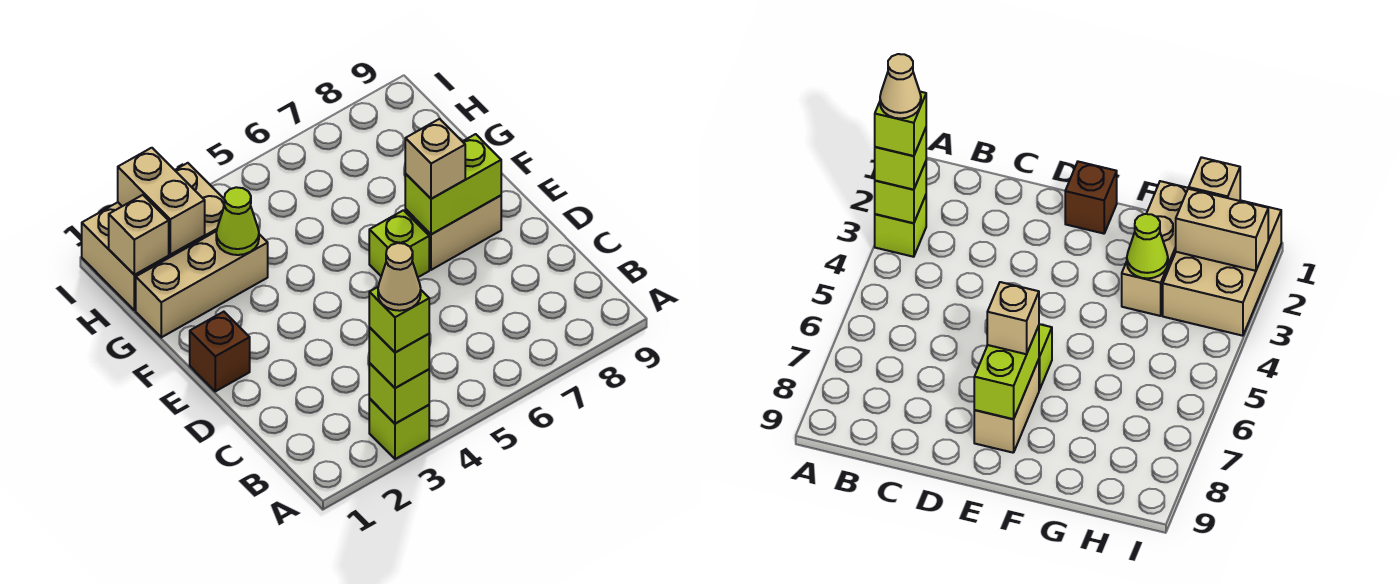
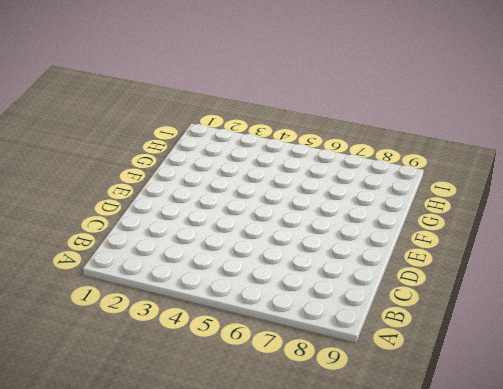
none -> lime 1x1 brick [369,399,429,459]
none -> brown 1x1 brick [190,312,250,391]
none -> lime 1x1 brick [369,210,429,277]

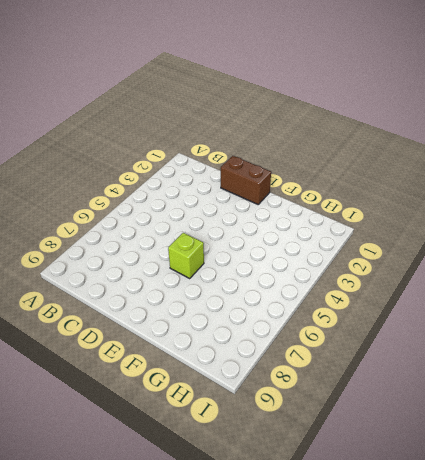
brown 1x2 brick [221,156,271,204] -> brown 1x1 brick [190,312,250,391]
none -> lime 1x1 brick [369,399,429,459]
none -> tan 1x2 brick [405,196,501,270]
none -> tan 1x3 brick [136,231,268,337]

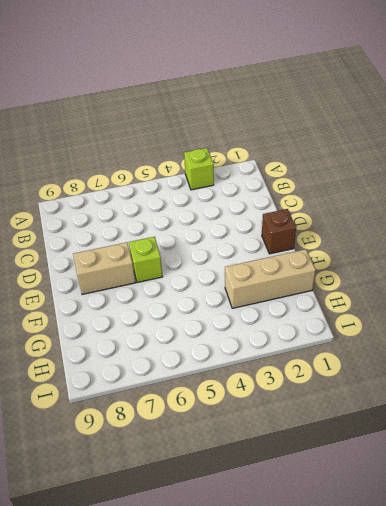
none -> tan 2x3 brick [82,163,224,310]
none -> lime 1x1 brick [369,363,429,424]
none -> lime 1x2 brick [405,134,501,234]

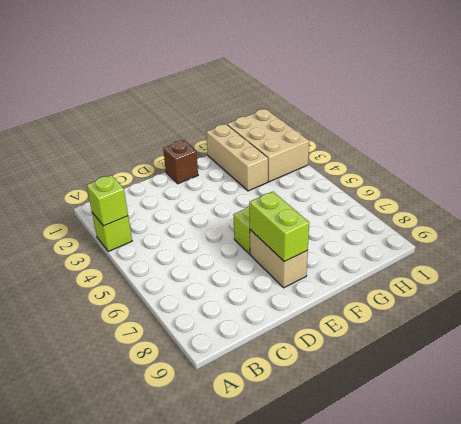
none -> lime 1x1 cone [216,187,259,255]
none -> tan 1x1 brick [109,195,169,275]
none -> tan 1x2 brick [118,148,205,254]

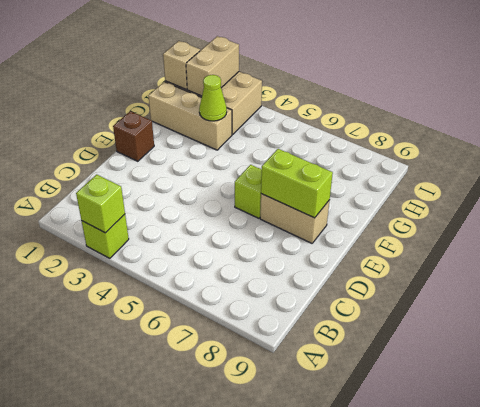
none -> lime 1x1 brick [369,328,429,388]
none -> tan 1x1 brick [405,119,465,199]
none -> lime 1x1 brick [369,287,429,353]

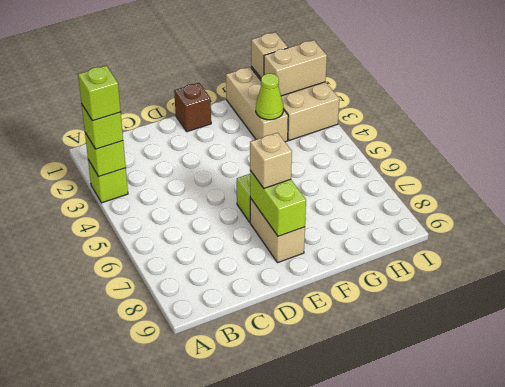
none -> tan 1x1 cone [378,243,421,311]

